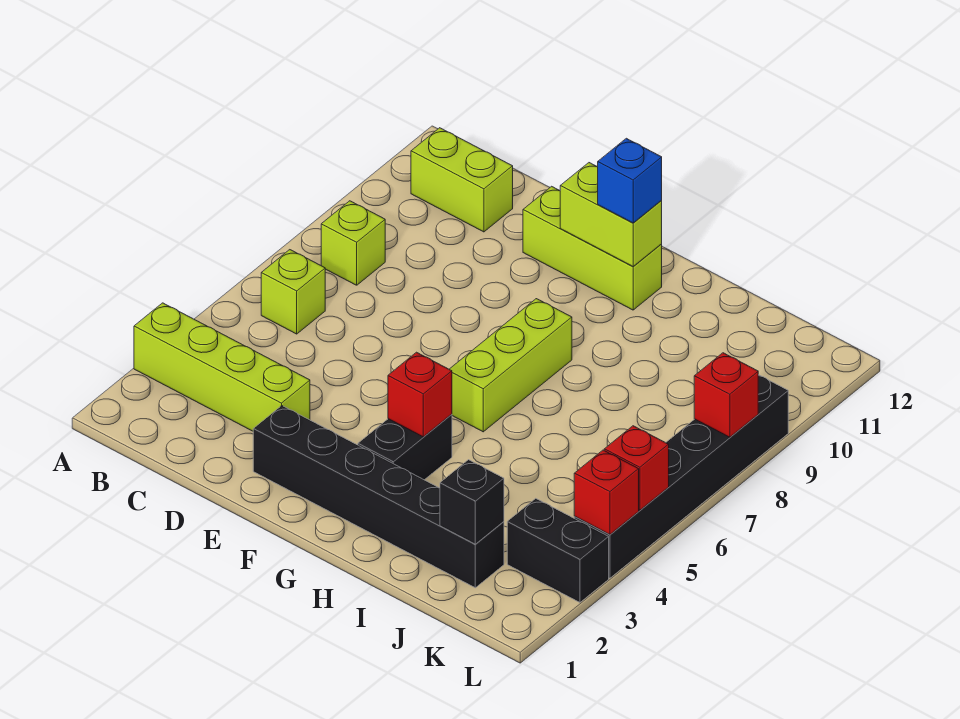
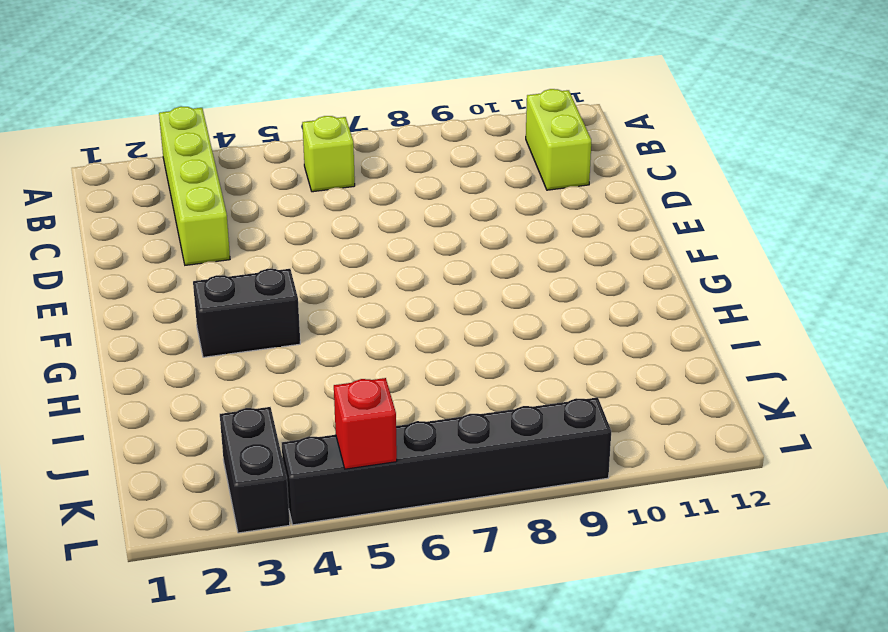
none -> lime 1x1 brick [321,201,385,285]
none -> black 1x6 brick [253,406,504,588]
none -> lime 1x3 brick [523,186,662,310]

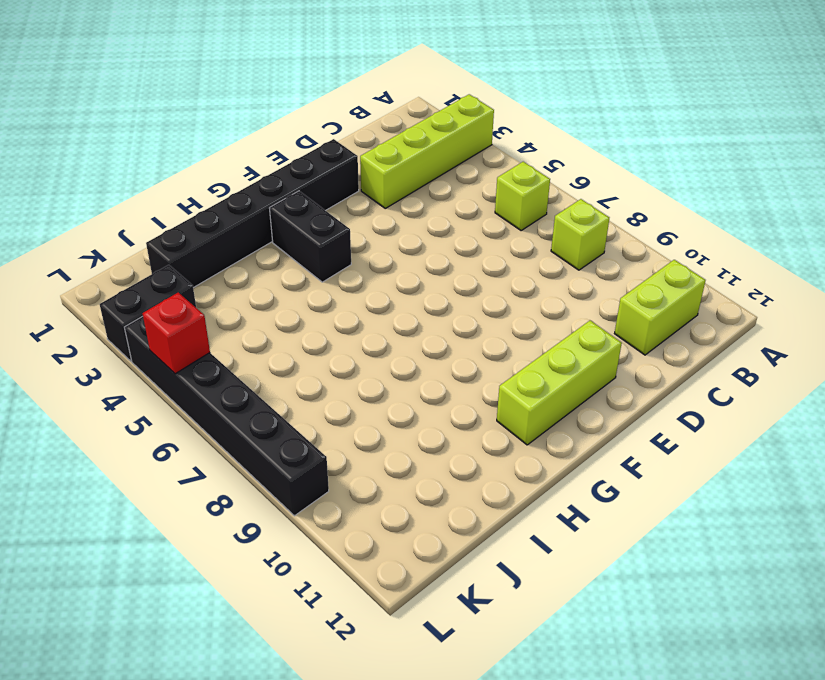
none -> lime 1x3 brick [449,299,572,432]
none -> lime 1x2 brick [560,163,662,267]
none -> red 1x1 brick [388,352,452,437]

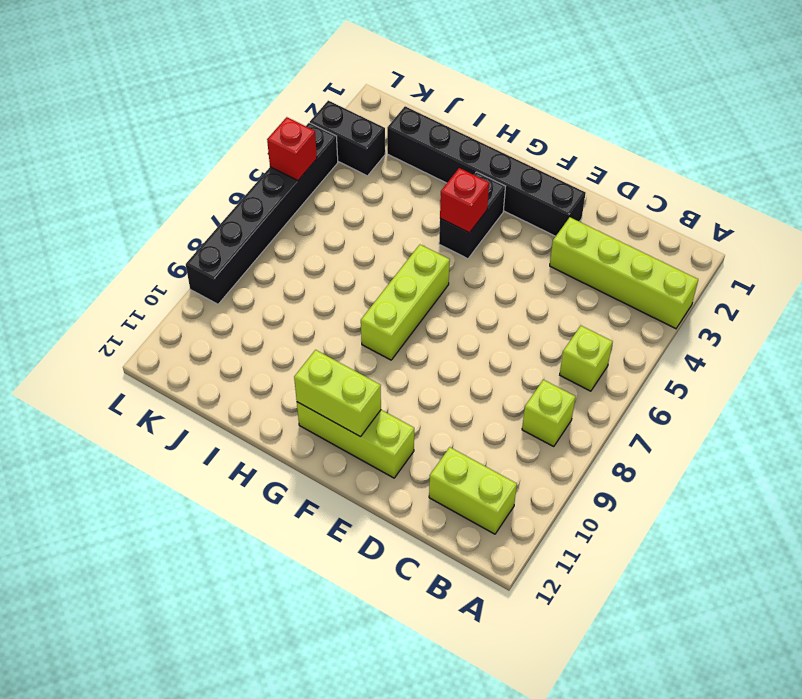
none -> black 1x1 brick [440,460,504,544]
none -> red 1x1 brick [574,450,639,535]
none -> red 1x1 brick [694,353,758,437]

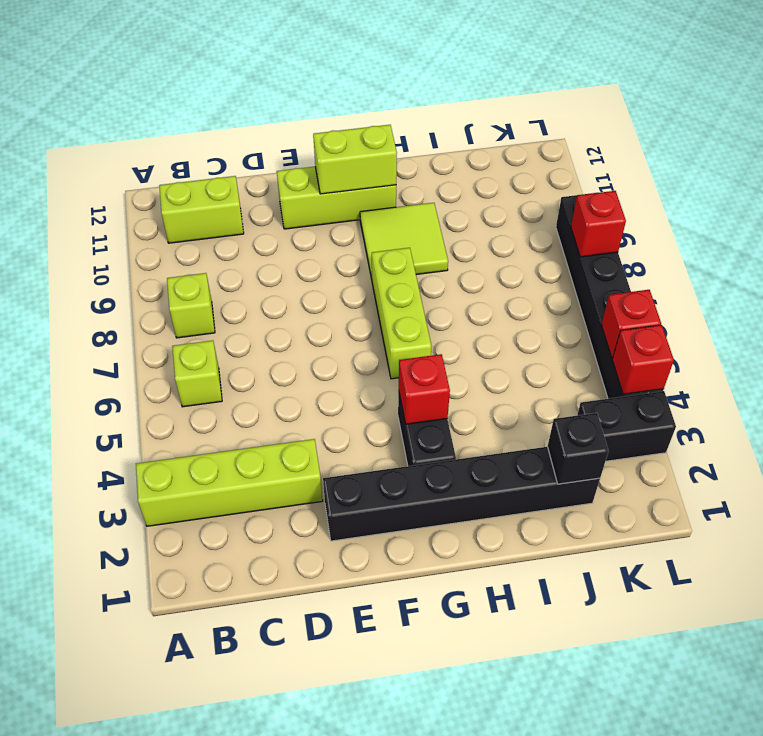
lime 2x2 tile [360,203,448,279] -> none
none -> blue 1x1 brick [598,138,662,223]

